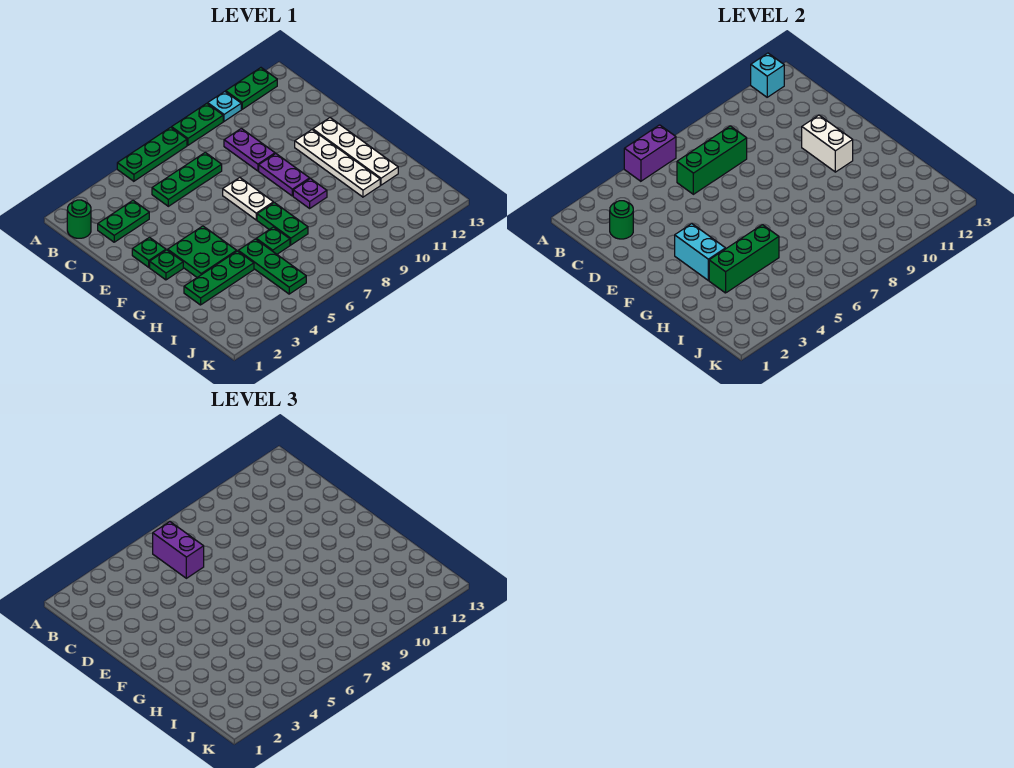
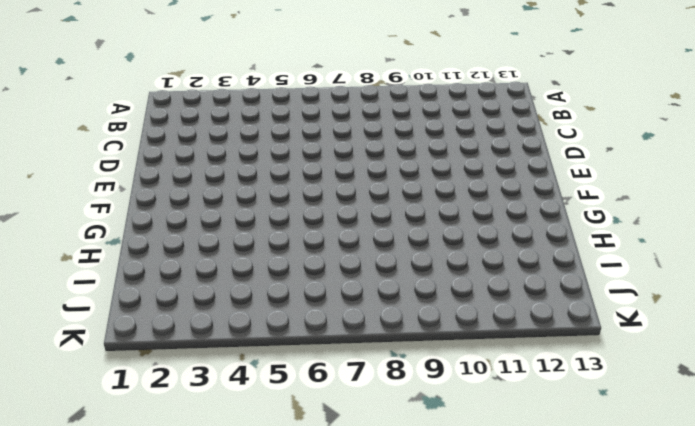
none -> green 1x3 plate [117,127,187,181]
none -> green 1x2 plate [172,103,223,145]
none -> cyan 1x1 plate [208,92,241,121]

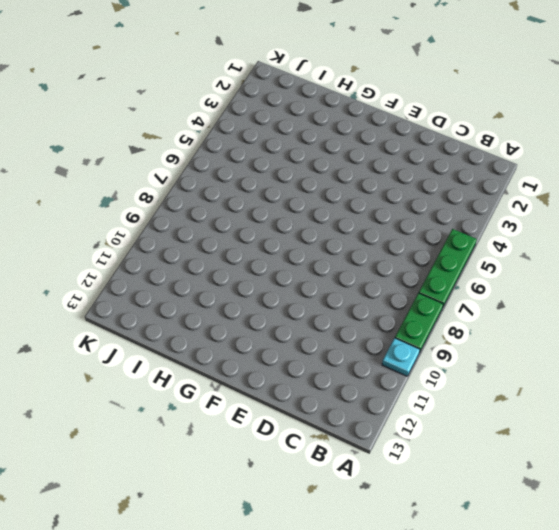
none -> green 1x2 plate [226,68,277,109]
none -> green 1x1 round brick [67,200,91,238]
none -> green 1x2 plate [98,201,149,242]

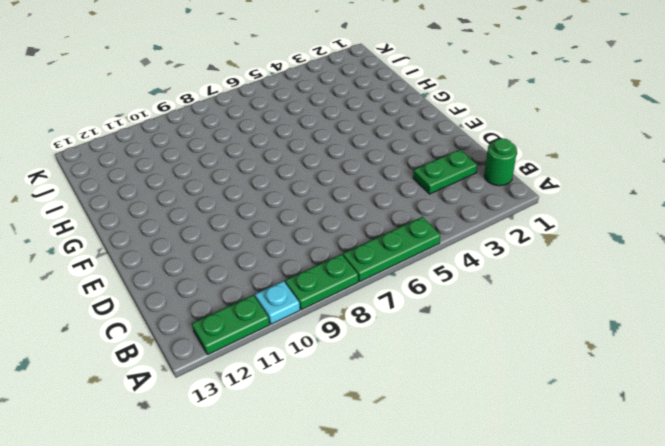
none -> green 1x3 plate [152,152,222,206]
none -> purple 1x2 plate [224,128,275,171]
none -> green 1x1 plate [132,238,166,267]

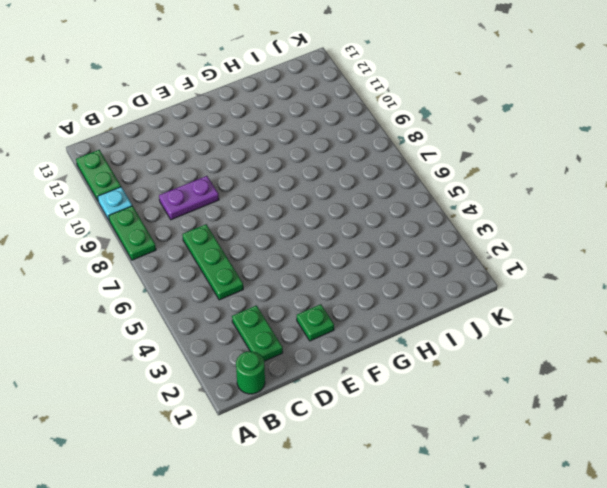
none -> green 1x3 plate [117,127,187,181]
none -> white 1x2 plate [223,178,273,220]
none -> purple 1x2 plate [259,154,310,196]

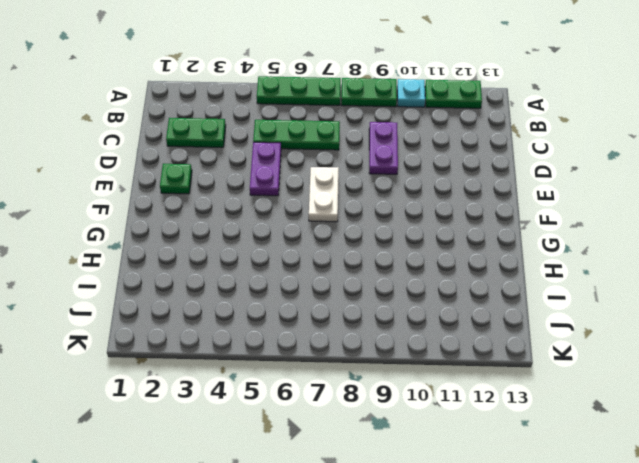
purple 1x2 plate [250,142,281,196] -> purple 1x2 plate moved to [259,154,310,196]
none -> green 1x1 round brick [67,200,91,238]
none -> white 1x4 plate [295,130,380,197]
none -> white 1x4 plate [313,118,398,185]

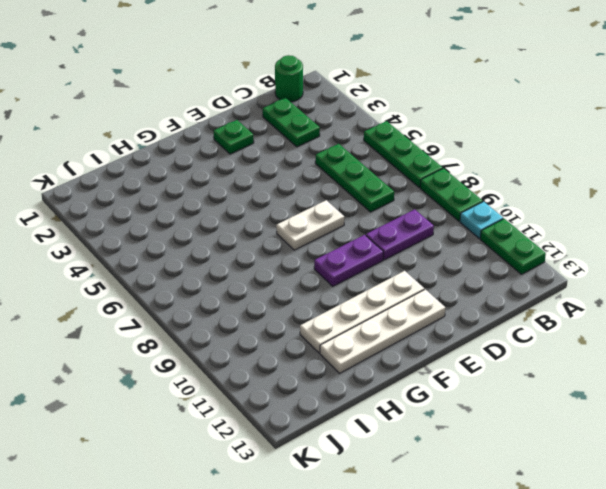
none -> green 1x1 plate [150,250,183,280]
none -> green 2x2 plate [168,226,237,277]
none -> green 1x2 plate [257,203,308,245]

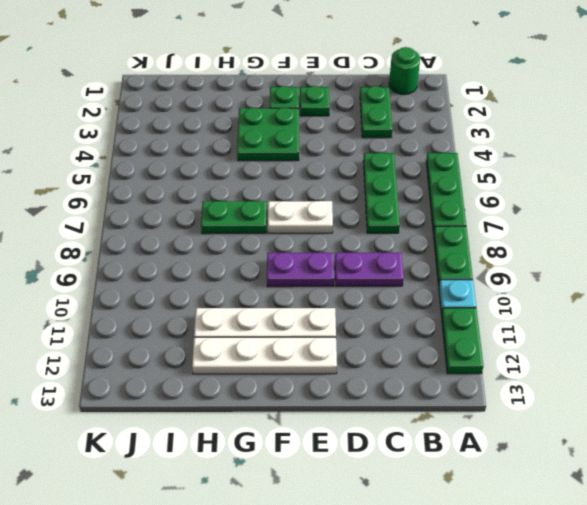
none -> purple 1x1 plate [293,179,327,208]
none -> green 1x3 plate [184,251,254,305]
none -> green 1x3 plate [238,239,306,294]

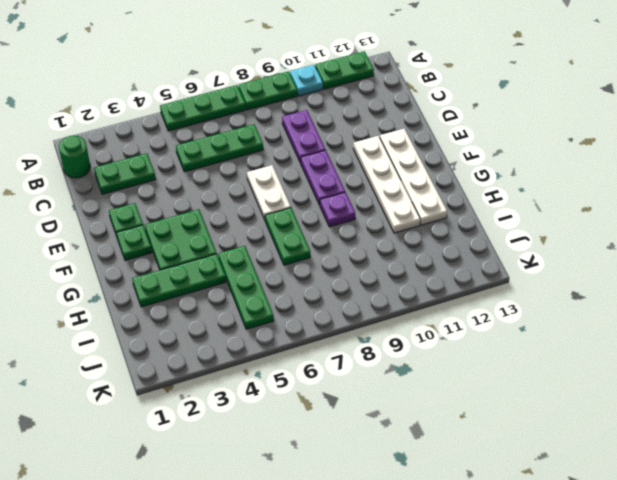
none -> green 1x1 plate [256,227,290,254]
none -> purple 1x2 brick [624,125,676,181]
none -> cyan 1x1 brick [751,53,784,97]

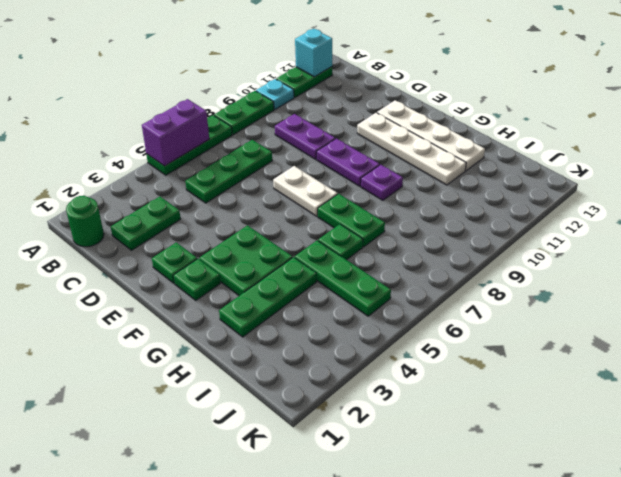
none -> green 1x1 round brick [610,201,633,239]
none -> green 1x3 brick [677,126,747,194]
none -> white 1x2 brick [802,115,853,172]

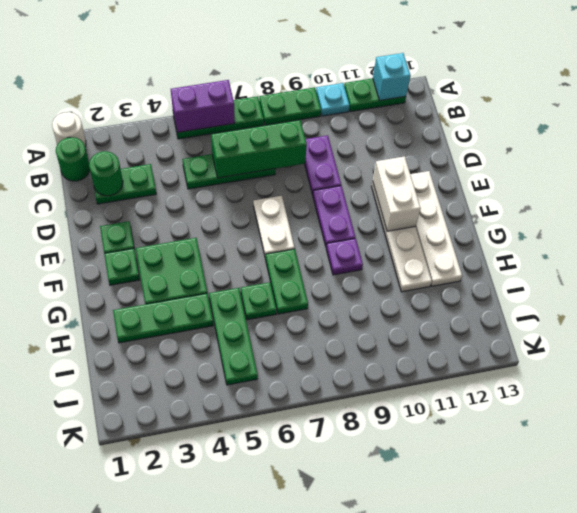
white 1x1 round brick [52,112,86,147] -> none
none -> cyan 1x2 brick [675,224,726,280]
none -> green 1x3 brick [709,225,779,293]
none -> purple 1x2 brick [153,522,204,578]

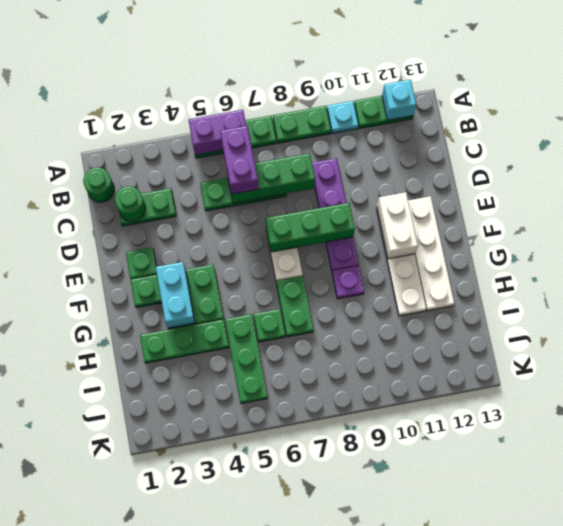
green 1x3 brick [265,203,355,252] -> green 1x3 brick moved to [709,225,779,293]

